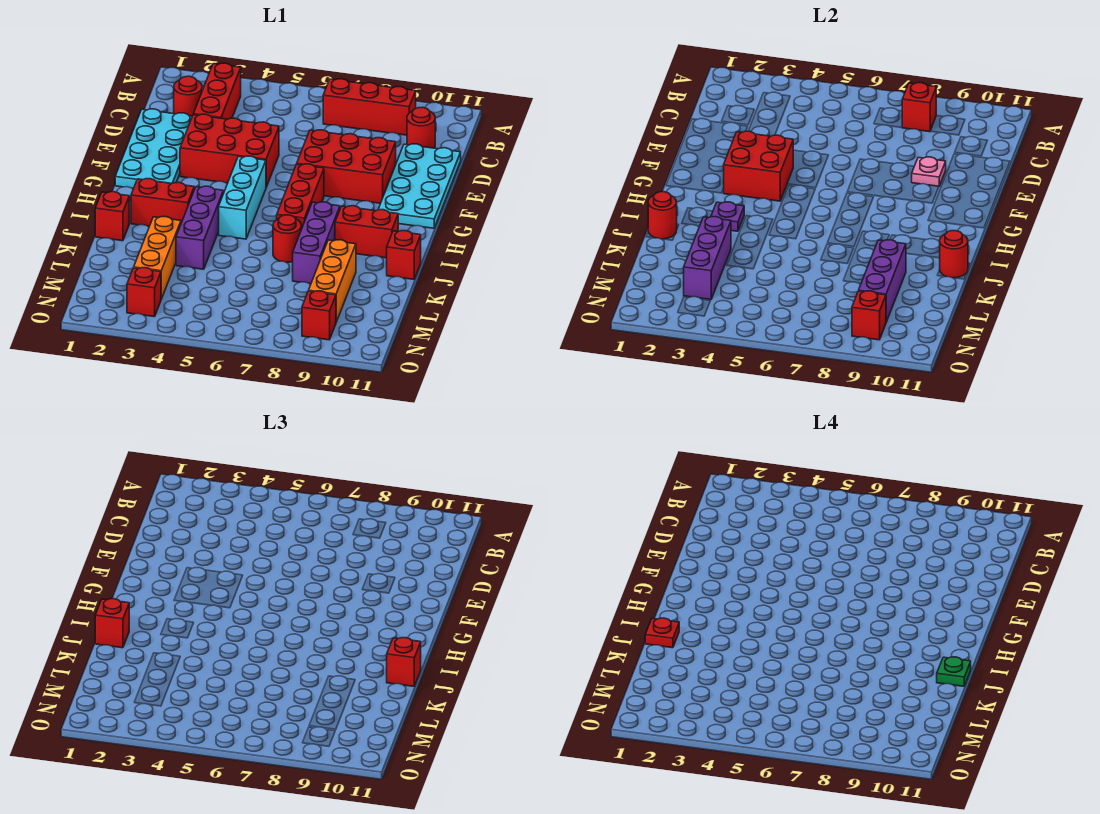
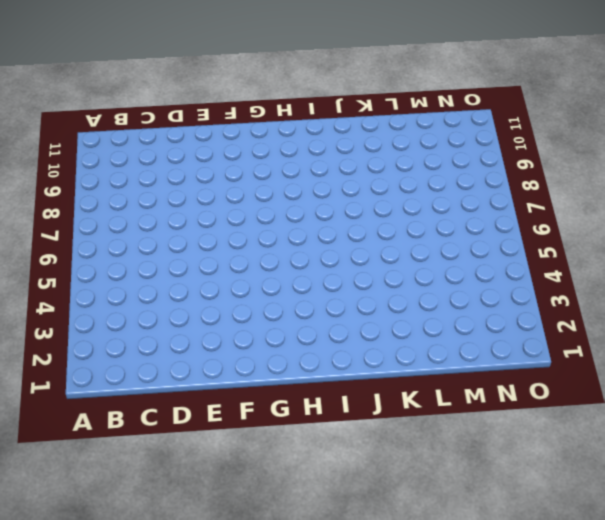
none -> red 1x3 brick [193,63,241,119]
none -> red 1x3 brick [323,79,416,135]
none -> red 1x1 round brick [174,76,202,116]
none -> red 1x1 round brick [407,107,435,148]

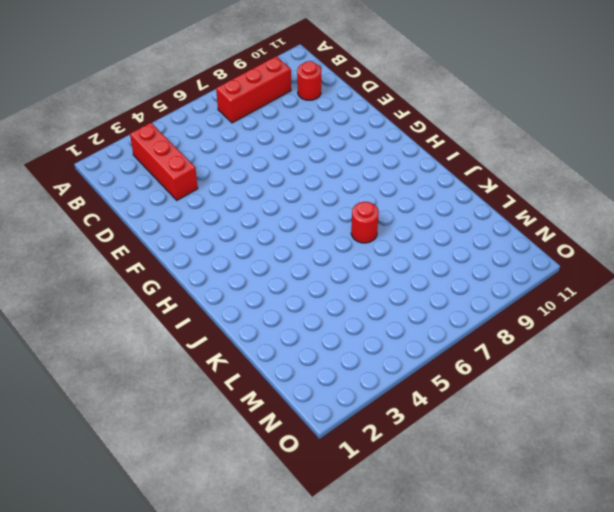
none -> red 1x1 round brick [174,76,202,116]
none -> cyan 2x4 plate [115,109,192,188]
none -> cyan 2x4 plate [378,144,461,228]
none -> red 2x3 brick [180,114,279,187]

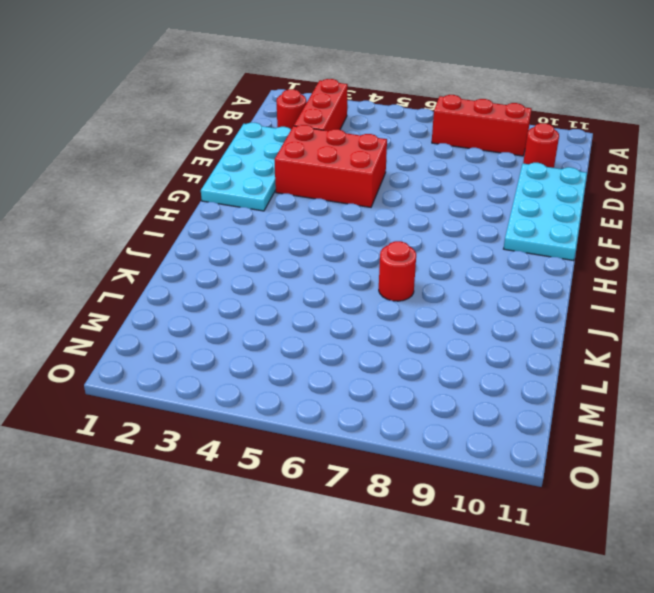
none -> red 2x3 brick [297,130,396,203]
none -> cyan 1x3 brick [219,156,266,239]
none -> red 1x3 brick [277,164,324,229]
none -> red 1x2 brick [131,179,194,226]

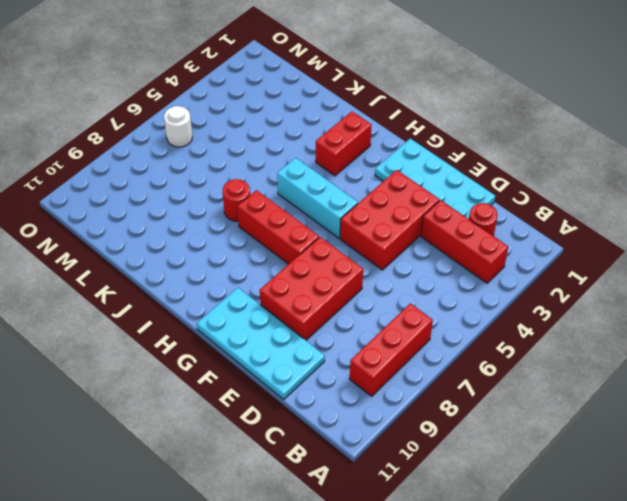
white 1x1 round brick [164,106,192,147] -> none
none -> red 1x1 round brick [407,107,435,148]
none -> purple 1x3 brick [176,186,223,269]
none -> purple 1x3 brick [293,202,340,284]
none -> red 1x2 brick [335,206,398,258]

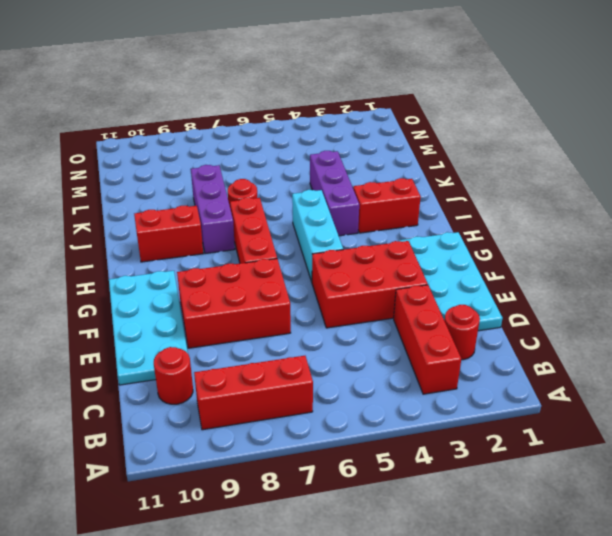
none -> red 1x1 brick [95,192,129,241]
none -> red 1x1 brick [387,231,421,279]
none -> orange 1x3 brick [134,217,181,299]
none -> orange 1x3 brick [309,240,356,322]

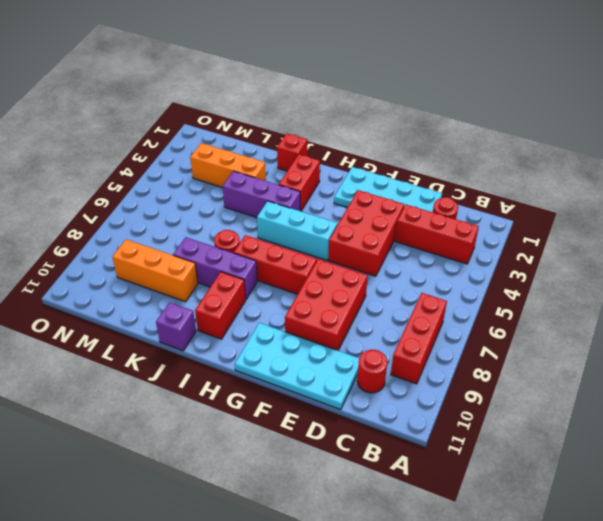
purple 1x1 brick [156,302,196,351] -> red 1x1 brick [387,231,421,279]
none -> red 1x1 brick [127,268,161,317]
none -> red 1x1 brick [302,291,336,340]
none -> red 1x1 brick [902,83,936,132]
none -> pink 1x1 plate [912,157,946,186]

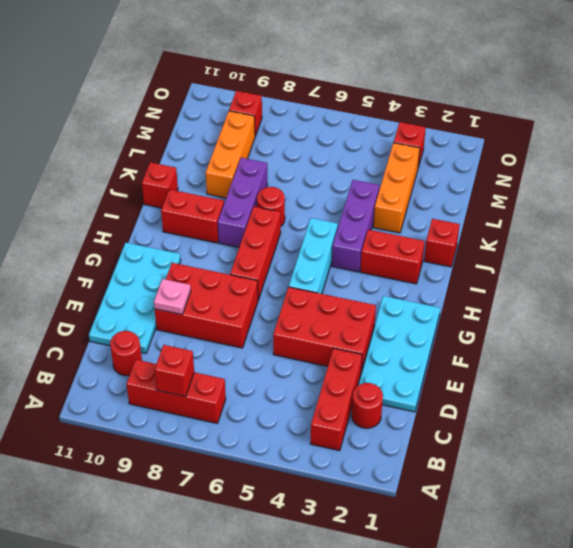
none -> red 2x2 brick [724,131,793,201]
none -> purple 1x1 plate [711,202,744,231]
none -> red 1x1 round brick [648,192,677,239]
none -> red 1x1 round brick [940,231,968,278]

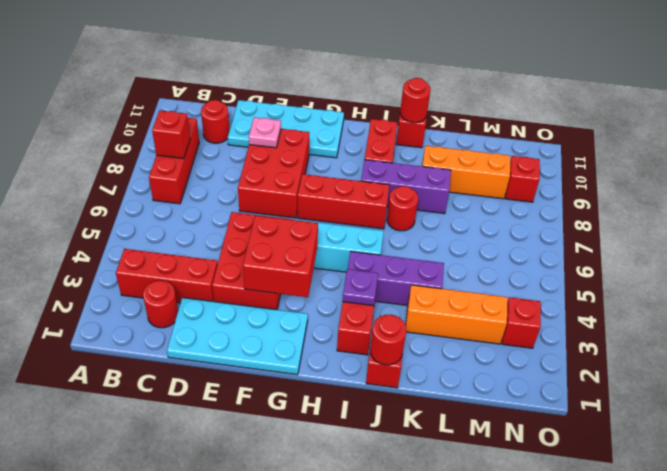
none -> purple 1x3 brick [684,217,731,299]
none -> purple 1x3 brick [859,240,906,322]
none -> red 1x1 brick [852,291,886,340]
none -> red 1x1 brick [95,599,129,648]

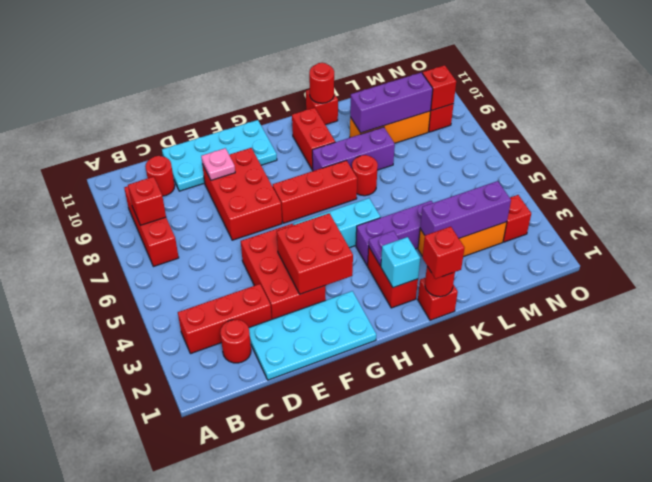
cyan 1x1 brick [381,237,420,288] -> none
none -> red 1x1 brick [387,638,421,686]
none -> red 1x1 plate [645,618,679,648]
none -> green 1x1 plate [937,657,971,686]

